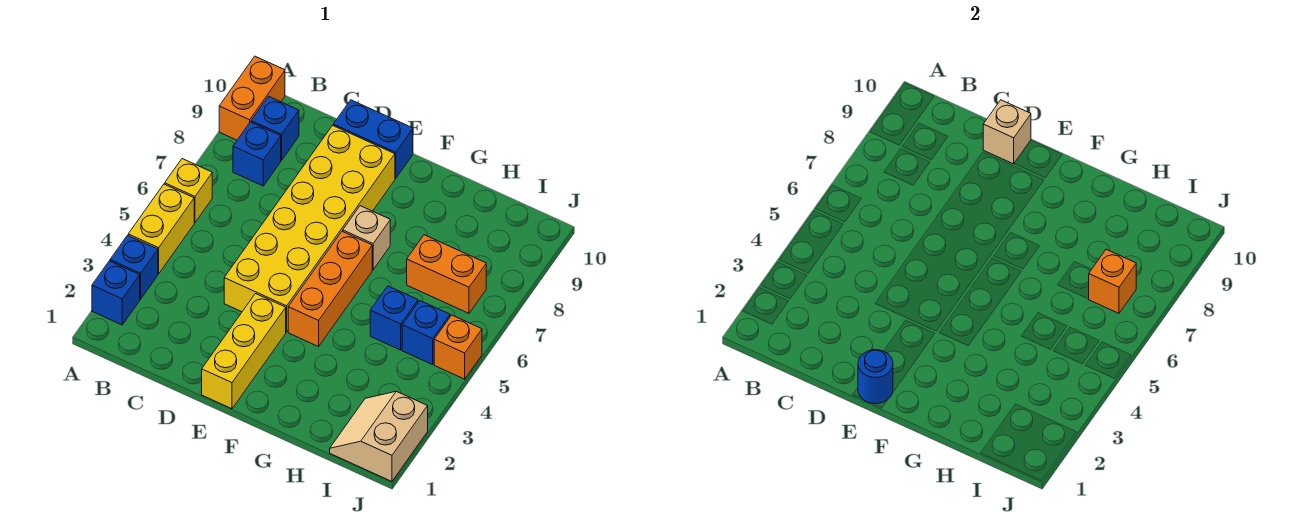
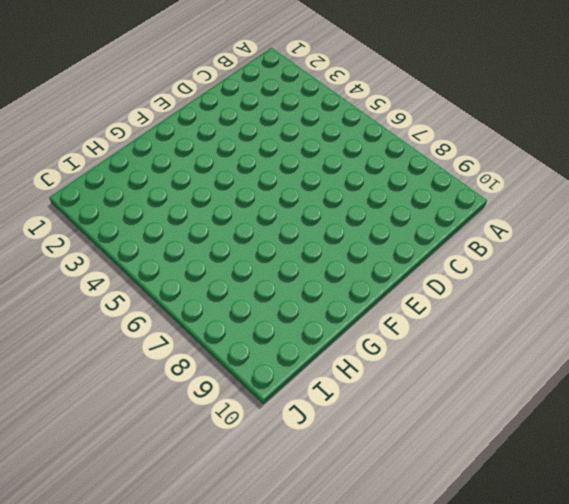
none -> blue 1x1 brick [92,261,140,325]
none -> blue 1x1 brick [110,235,158,299]
none -> yellow 1x2 brick [128,184,194,274]

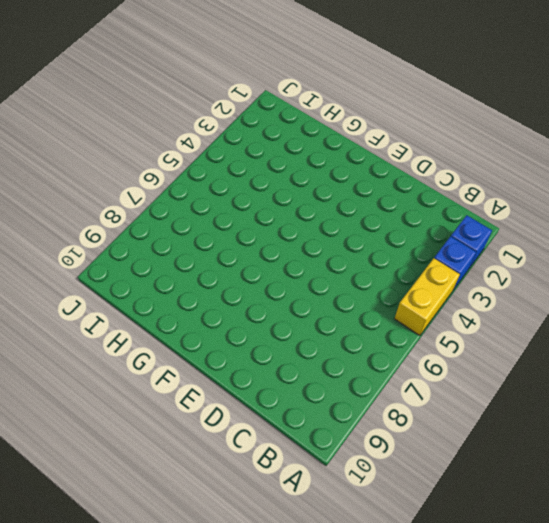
none -> yellow 1x1 brick [165,159,212,223]
none -> orange 1x2 brick [219,56,285,140]
none -> blue 1x1 brick [233,122,281,186]

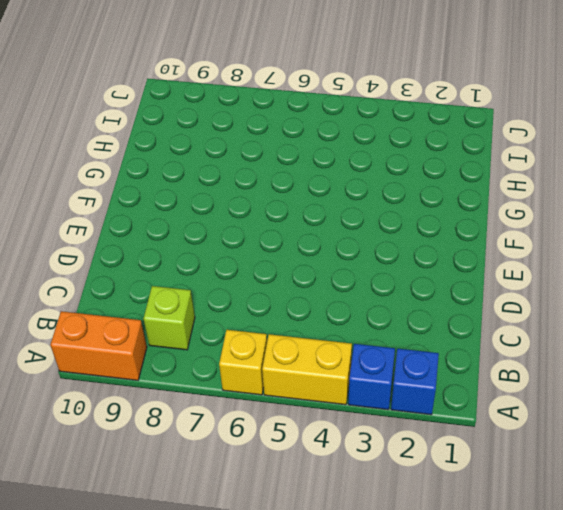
lime 1x1 brick [143,286,195,350] -> blue 1x1 brick [233,122,281,186]
none -> blue 1x1 brick [251,96,299,160]
none -> yellow 2x6 brick [224,125,395,332]
none -> blue 1x2 brick [333,100,413,178]

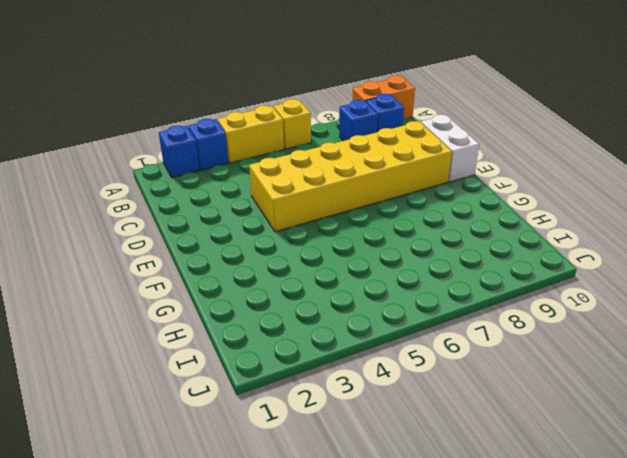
white 1x2 brick [421,114,479,182] -> blue 1x2 brick [333,100,413,178]
none -> yellow 1x3 brick [202,294,286,409]
none -> orange 1x3 brick [288,231,372,347]
none -> tan 1x1 brick [343,206,390,270]

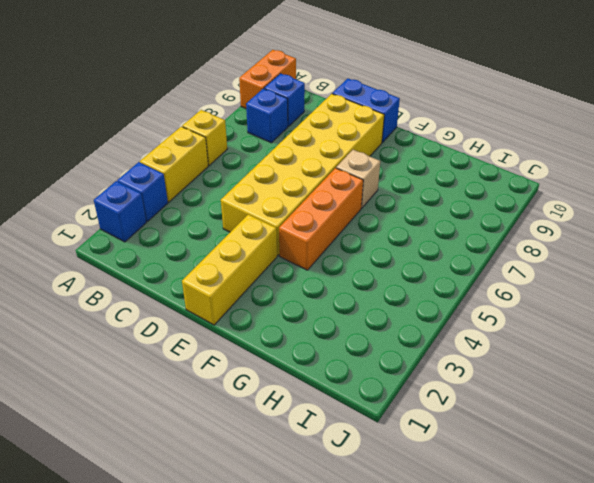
none -> blue 1x1 brick [370,286,418,350]
none -> orange 1x2 brick [407,235,486,313]
none -> tan 2x2 slope [330,391,428,481]

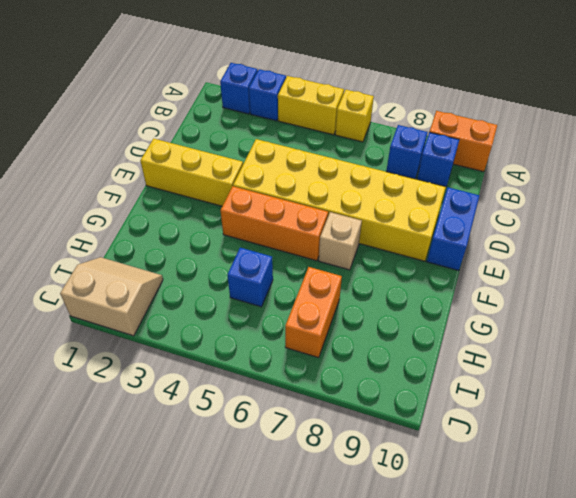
none -> blue 1x1 brick [402,301,450,365]
none -> orange 1x1 brick [434,315,482,379]
none -> tan 1x1 brick [983,100,1031,164]

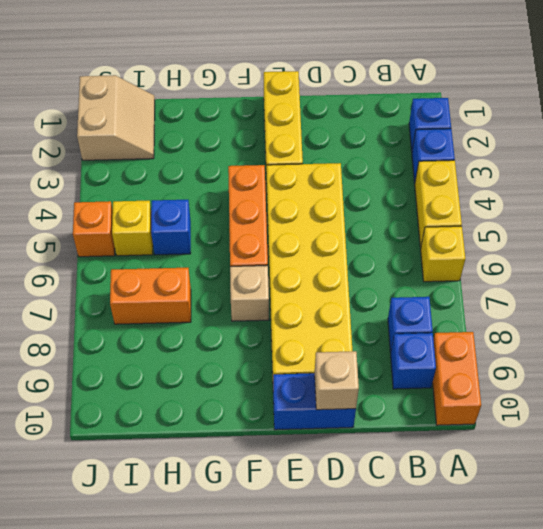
yellow 1x1 brick [112,201,153,256] -> blue 1x1 brick [402,301,450,365]
none -> blue 1x1 round brick [858,350,893,404]
none -> orange 1x1 brick [1089,249,1136,313]

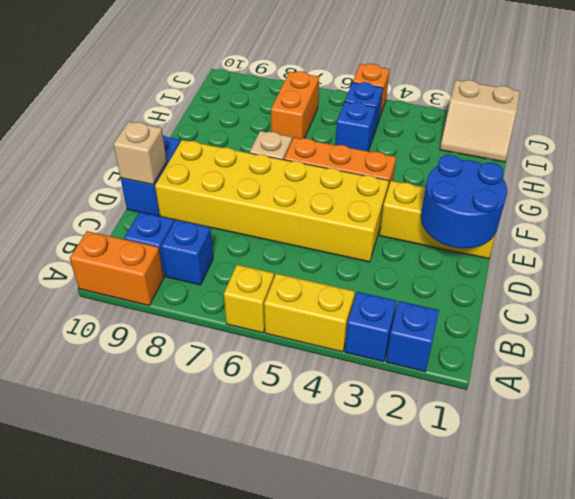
blue 2x2 round brick [421,155,507,248] -> blue 1x1 round brick [858,350,893,404]
none -> orange 1x1 brick [1089,249,1136,313]

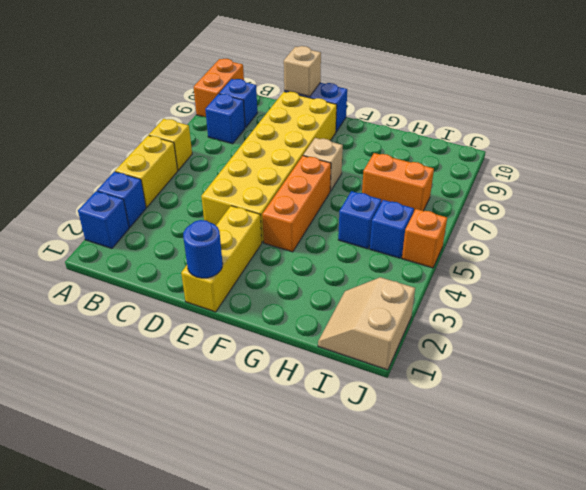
none -> orange 1x1 brick [1089,249,1136,313]

